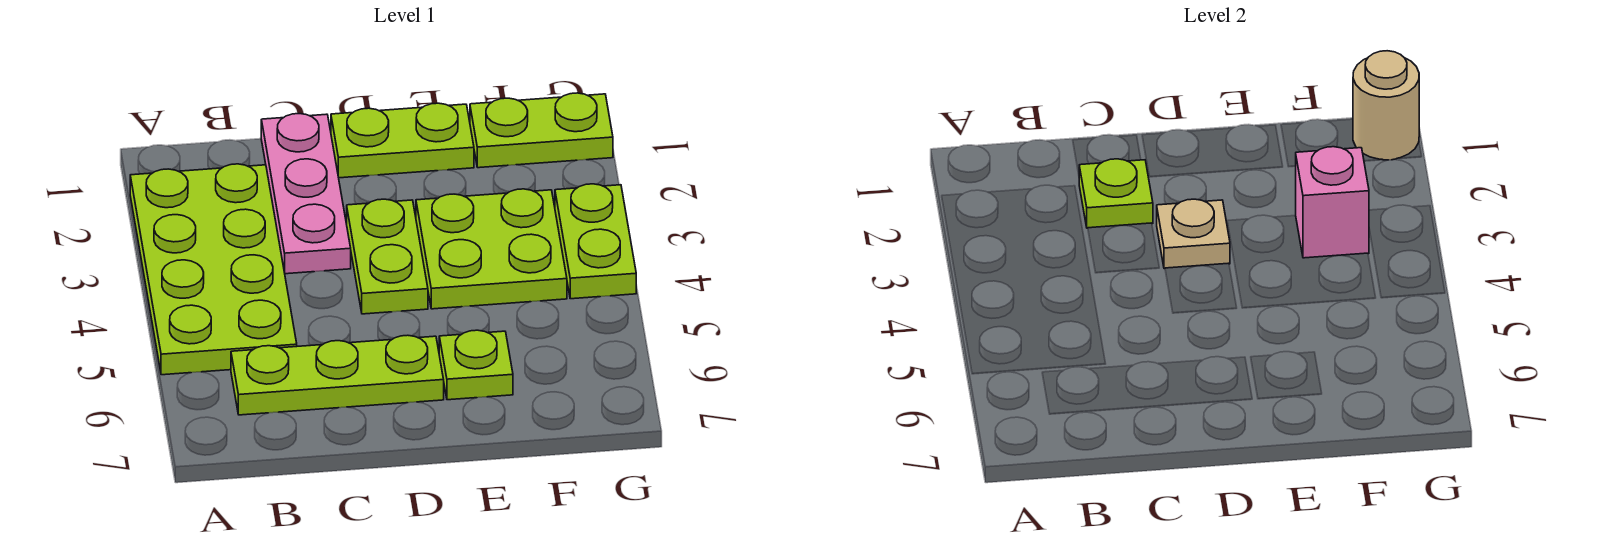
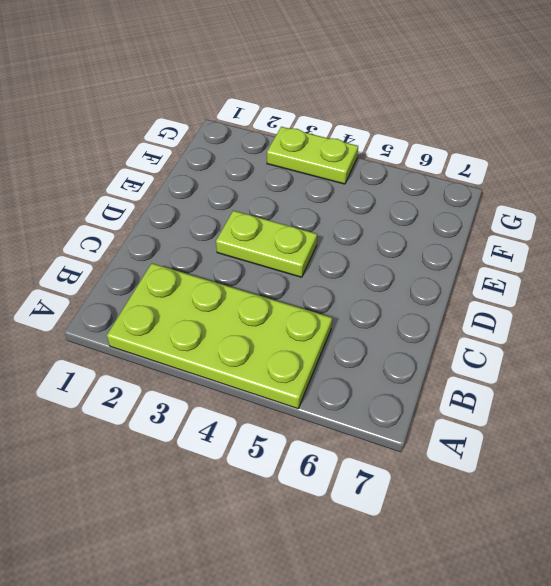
none -> lime 1x3 plate [231,335,444,415]
none -> pink 1x3 plate [261,114,351,274]
none -> lime 1x2 plate [331,103,474,178]

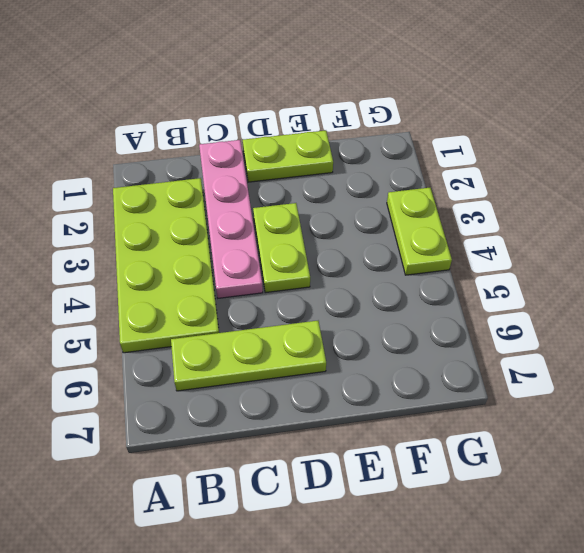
pink 1x4 plate [199,140,263,298] -> pink 1x3 plate [261,114,351,274]
none -> lime 2x2 plate [416,189,567,309]
none -> lime 1x1 plate [439,330,513,400]
none -> lime 1x2 plate [470,93,613,168]

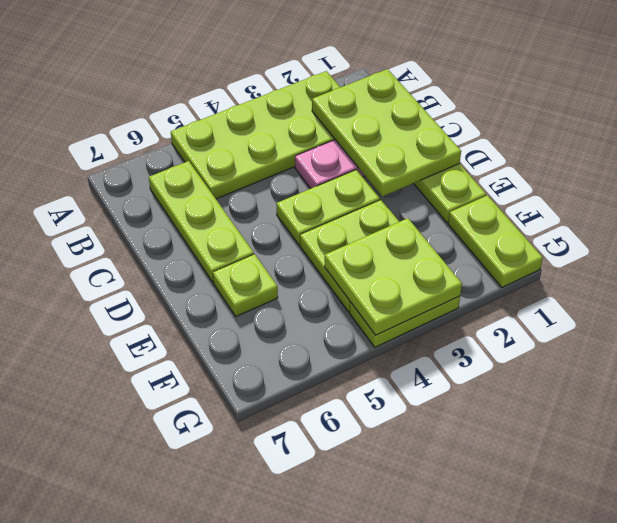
lime 2x3 plate [312,69,461,197] -> lime 1x1 plate [1079,159,1153,228]
lime 2x2 plate [325,218,462,335] -> pink 1x1 brick [1296,147,1369,258]
none -> tan 1x1 plate [1157,199,1230,269]
none -> tan 1x1 round brick [1353,51,1419,160]

